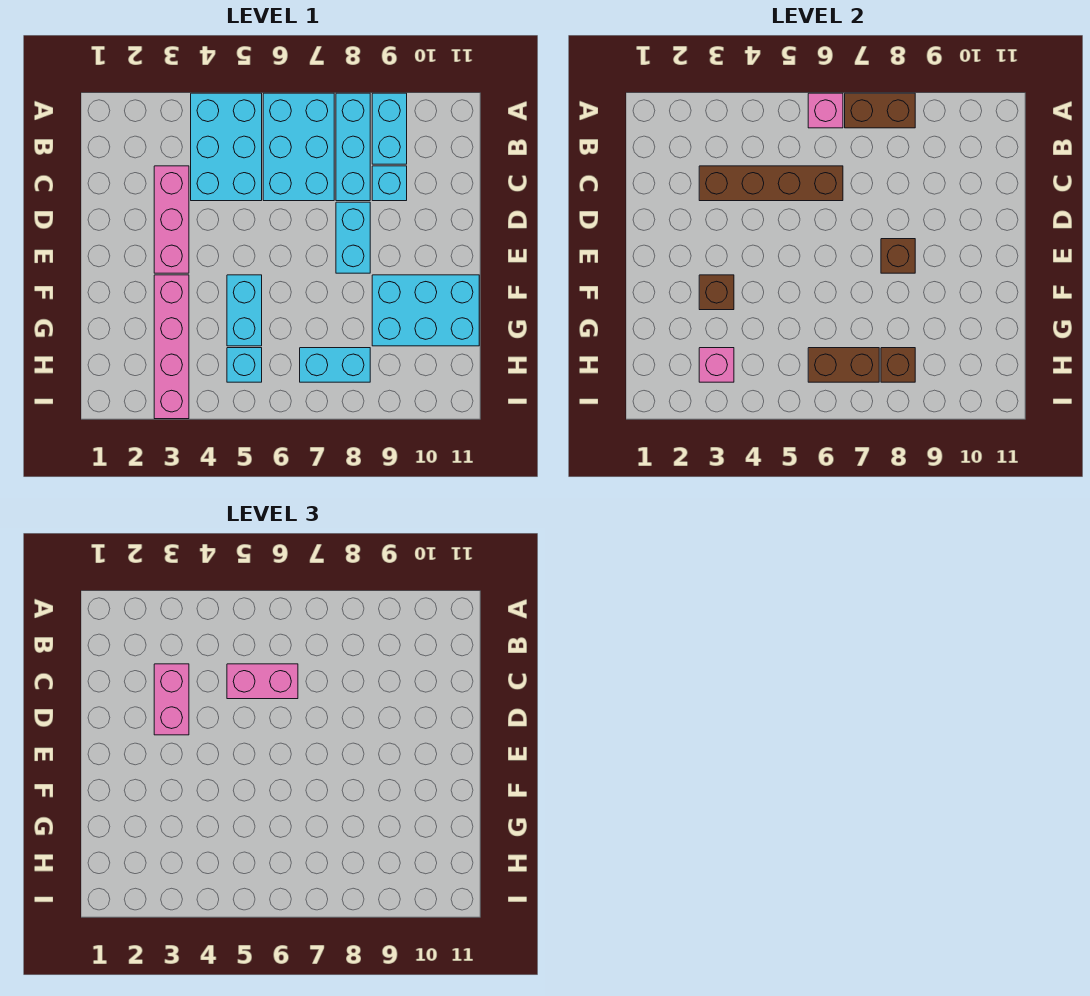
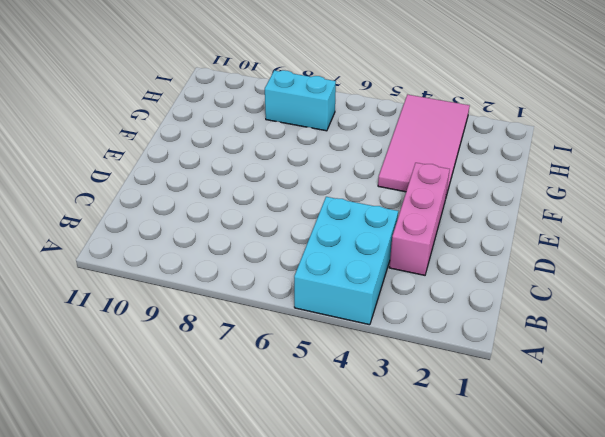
pink 2x4 tile [378,95,470,196] -> pink 1x4 brick [154,275,189,419]
none -> cyan 2x3 brick [263,93,334,201]
none -> cyan 1x3 brick [336,93,370,201]
none -> cyan 1x2 brick [372,93,407,164]

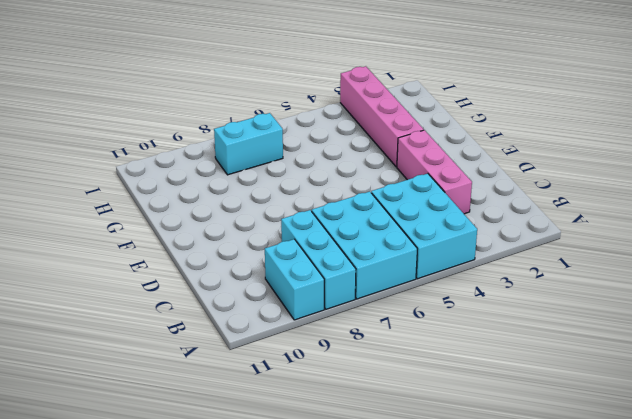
none -> cyan 1x1 brick [372,166,407,201]
none -> cyan 1x2 brick [336,202,370,273]
none -> cyan 1x2 brick [227,275,262,346]

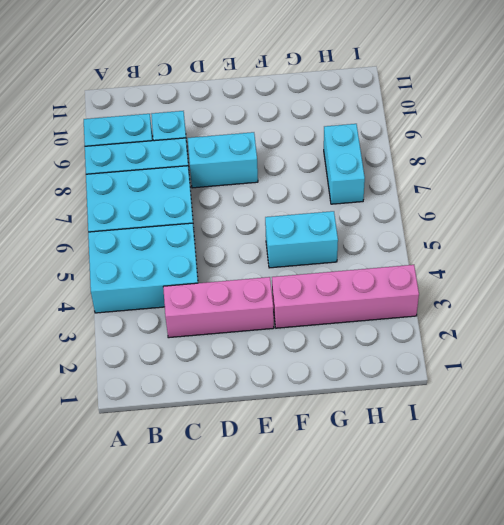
none -> cyan 2x3 brick [372,275,479,346]
none -> cyan 1x1 brick [227,348,262,382]
none -> pink 1x1 brick [808,93,843,128]

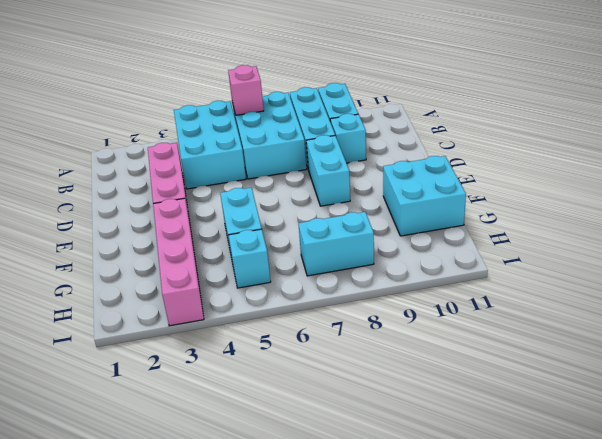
cyan 2x2 brick [383,156,466,236] -> cyan 2x3 brick [372,275,479,346]
none -> brown 1x2 brick [845,93,915,128]
none -> brown 1x4 brick [699,166,843,201]
none -> brown 1x1 brick [881,239,915,273]

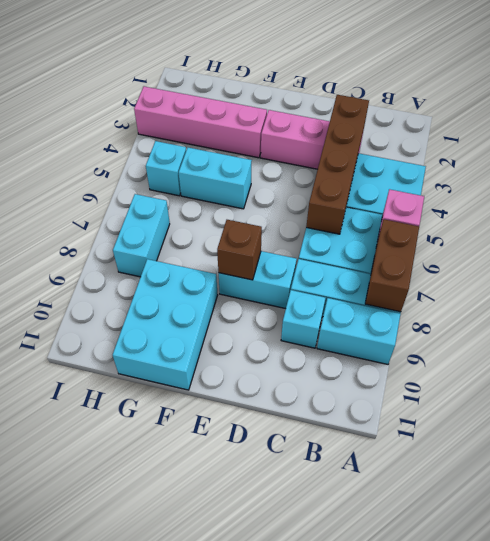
none -> brown 1x1 brick [699,275,734,310]
none -> pink 1x1 brick [699,348,734,382]
none -> brown 1x2 brick [808,348,879,382]

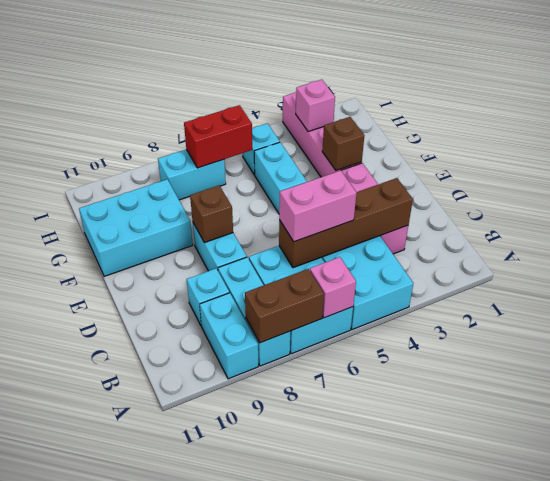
red 1x2 brick [184,105,252,168] -> brown 1x2 brick [808,348,879,382]
none -> brown 1x1 brick [881,348,915,382]
none -> pink 1x2 brick [154,664,189,735]

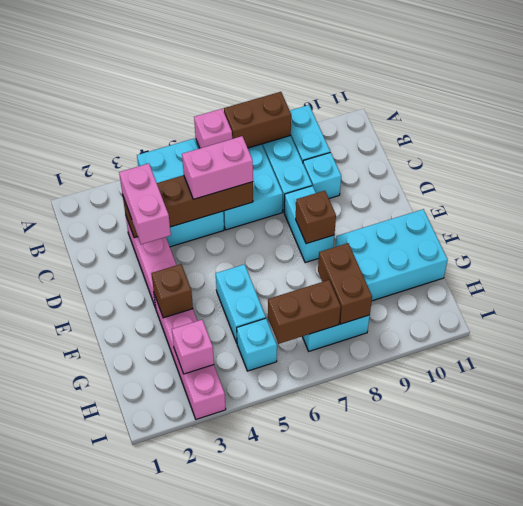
brown 1x2 brick [318,243,372,324] -> brown 1x1 brick [881,348,915,382]

